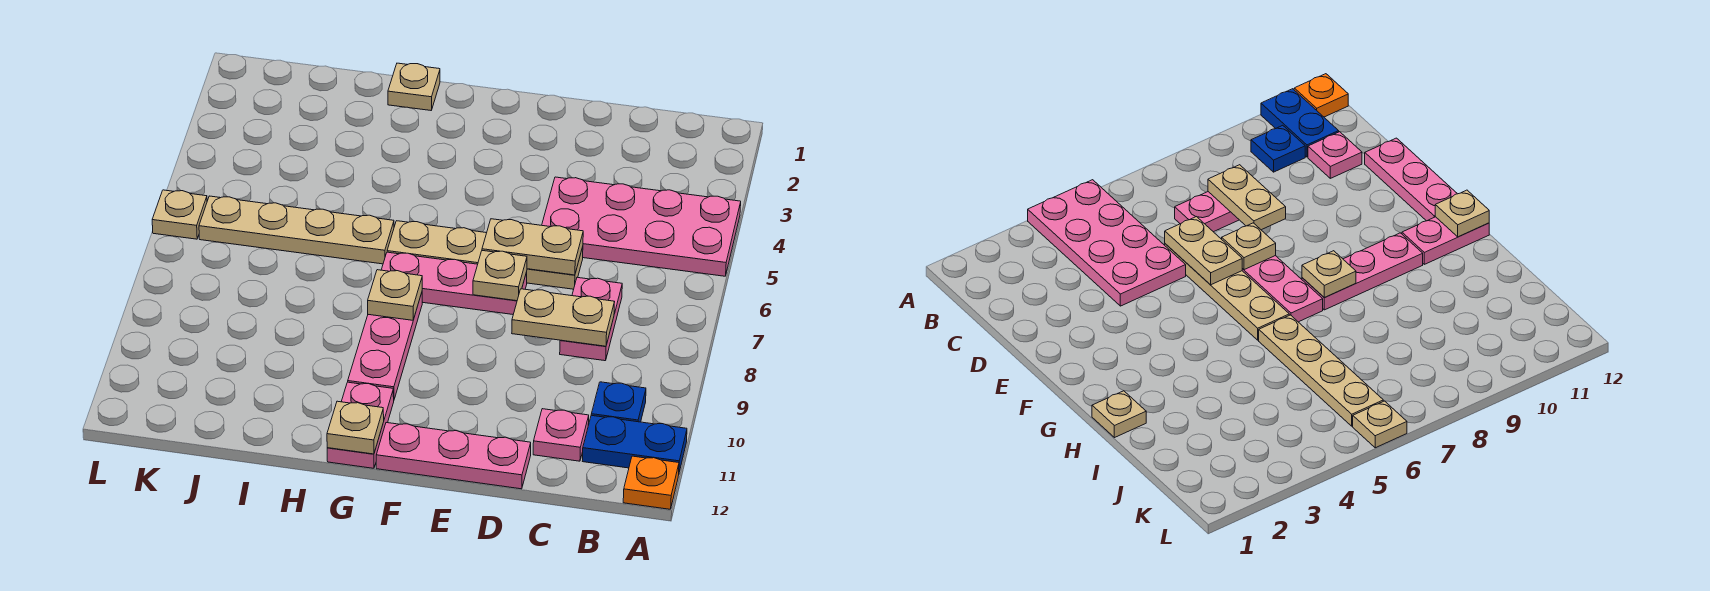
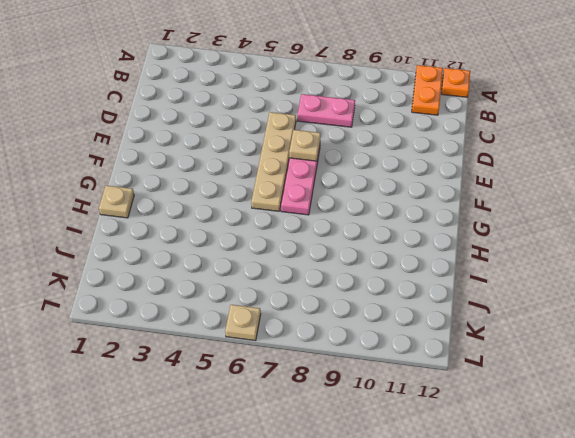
orange 1x2 plate [412,65,443,115] -> blue 1x2 plate [583,415,687,472]
none -> pink 2x4 plate [542,177,741,276]
none -> blue 1x1 plate [591,382,646,422]
none -> pink 1x1 plate [533,409,589,461]

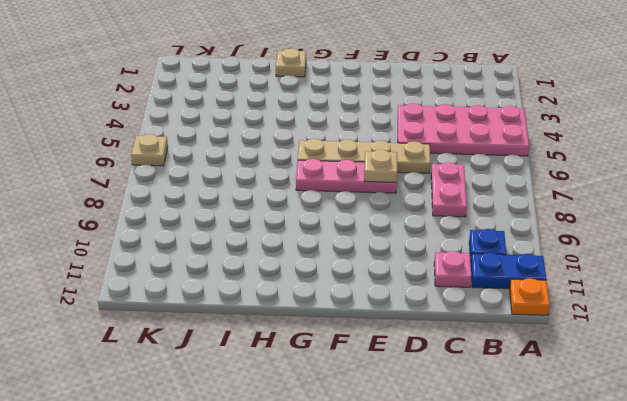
none -> pink 1x3 plate [376,423,531,489]
none -> pink 1x3 plate [348,293,422,399]
none -> pink 1x2 plate [327,382,394,468]

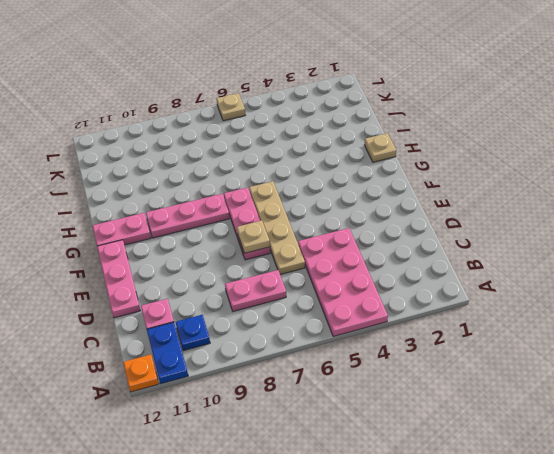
none -> tan 1x4 plate [199,196,394,264]
none -> tan 1x2 plate [512,289,614,346]
none -> tan 1x2 plate [482,219,583,275]

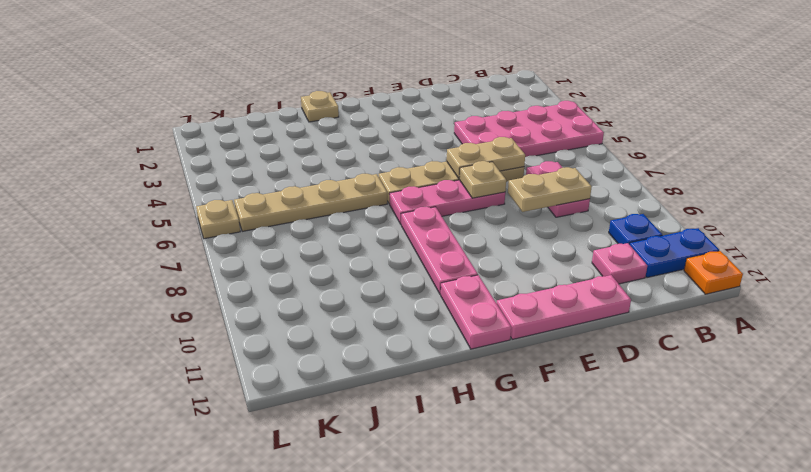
none -> tan 1x1 plate [368,270,422,320]
none -> tan 1x1 plate [327,401,384,454]

